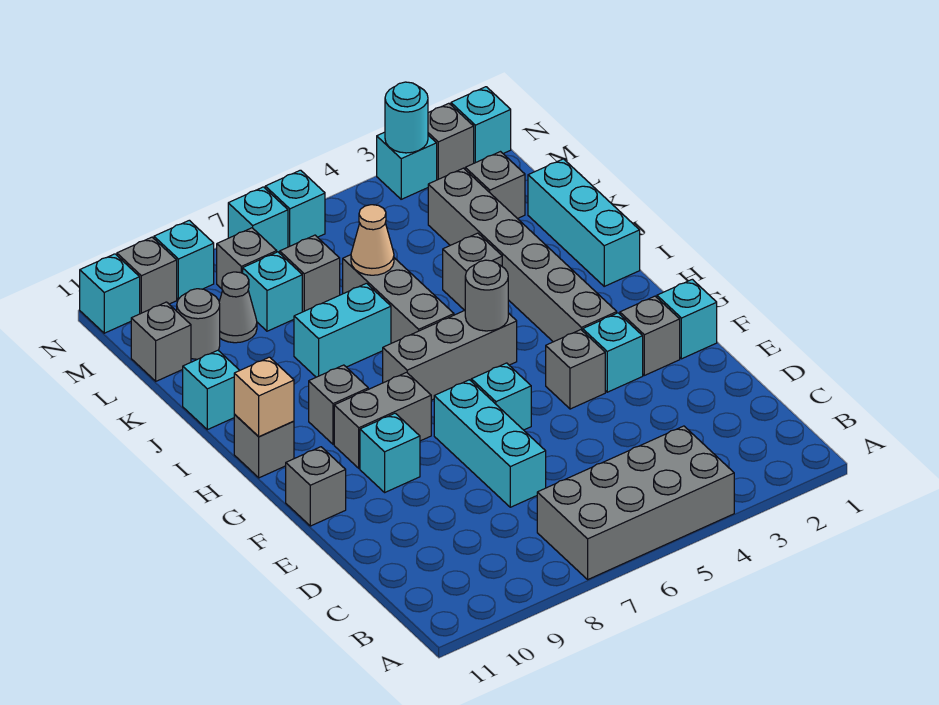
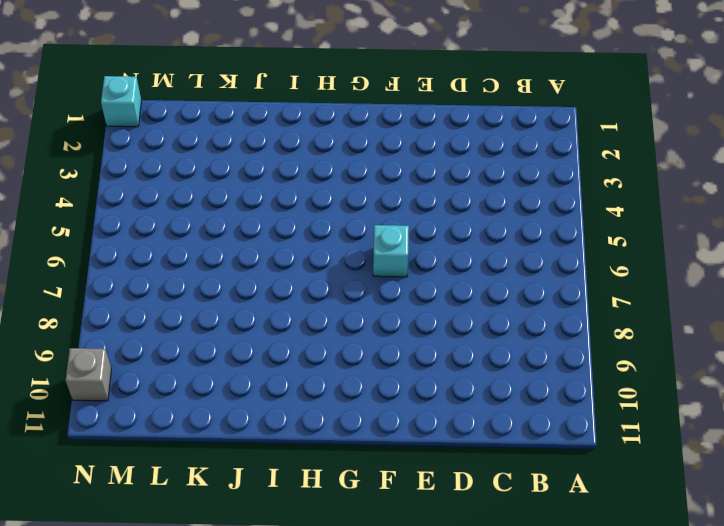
none -> grey 2x4 brick [537,426,734,579]
none -> cyan 1x3 brick [434,380,546,507]
none -> cyan 1x1 brick [657,279,717,359]
none -> grey 1x1 brick [620,296,680,375]

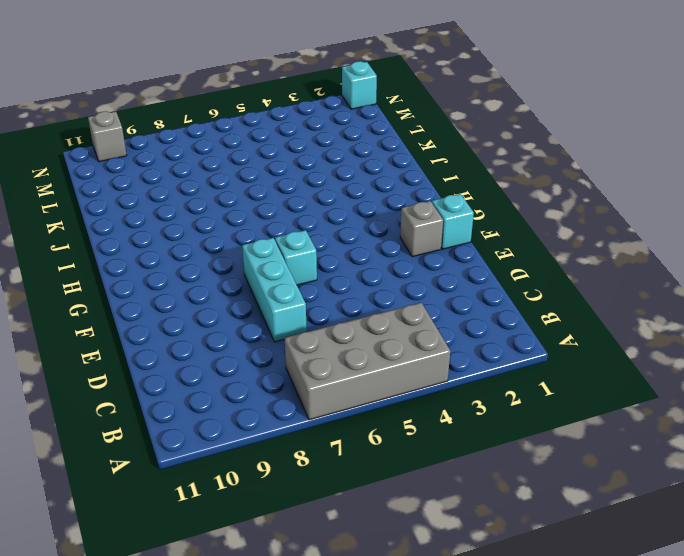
none -> cyan 1x1 brick [583,313,643,392]
none -> grey 1x1 brick [546,330,605,409]
none -> cyan 1x1 brick [360,413,420,492]
none -> grey 1x1 brick [286,447,346,526]

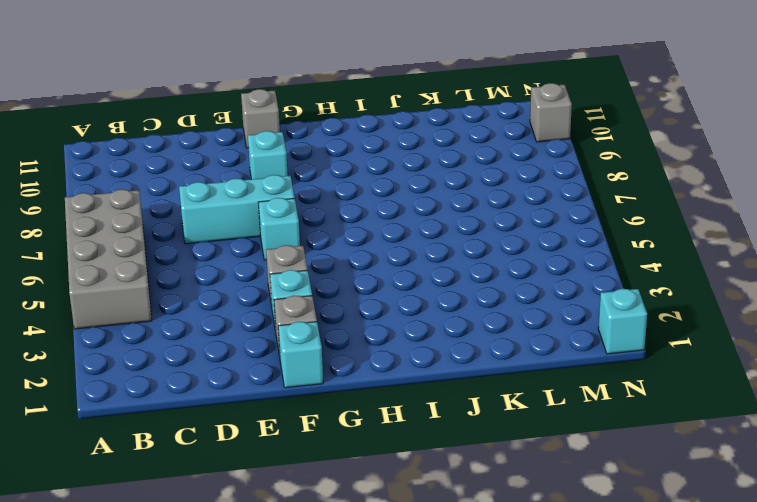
none -> grey 1x6 brick [428,168,617,342]
none -> grey 1x2 brick [334,372,431,468]
none -> grey 1x3 brick [383,310,517,400]
none -> grey 1x1 brick [309,365,368,444]

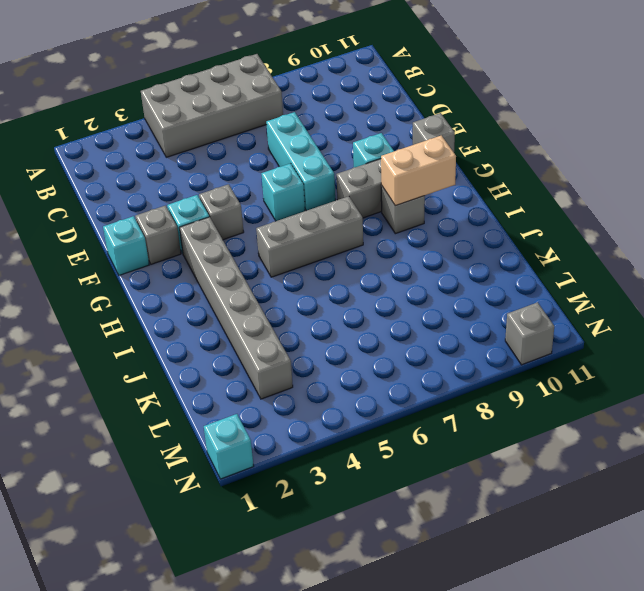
tan 1x2 brick [381,136,456,206] -> none
none -> grey 1x1 brick [234,415,294,478]
none -> cyan 1x3 brick [528,159,640,286]
none -> grey 1x3 brick [343,255,454,343]
none -> grey 1x1 brick [443,233,502,310]

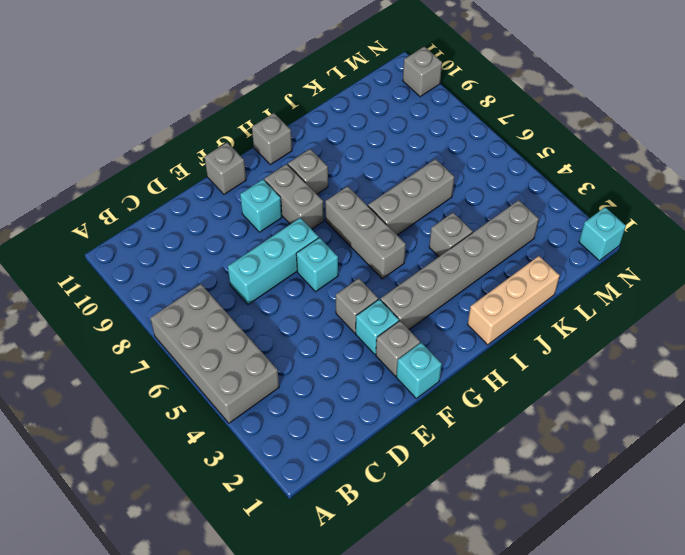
tan 1x3 brick [468,256,560,345] -> cyan 1x3 brick [528,159,640,286]
none -> cyan 1x2 brick [294,283,391,377]
none -> cyan 1x1 brick [183,350,240,430]
none -> grey 1x1 brick [465,152,525,219]
none -> grey 1x1 brick [280,235,340,312]

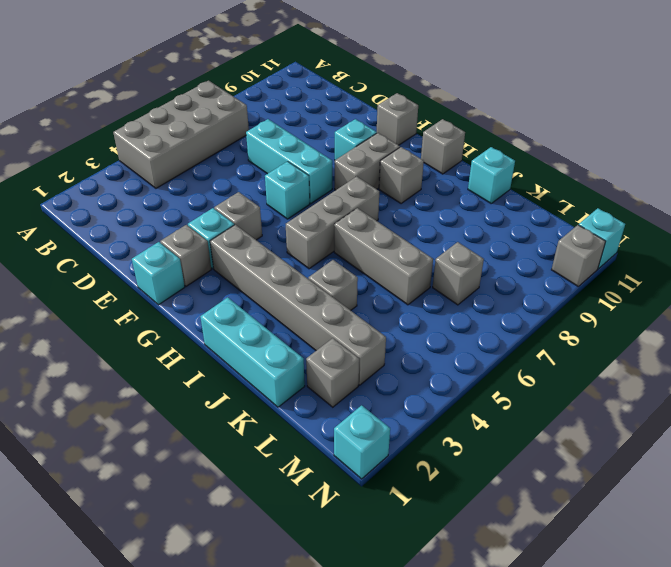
none -> cyan 1x2 brick [294,283,391,377]
none -> cyan 1x1 brick [243,252,302,331]
none -> grey 1x1 cone [219,272,257,343]
none -> grey 1x1 round brick [177,289,220,359]

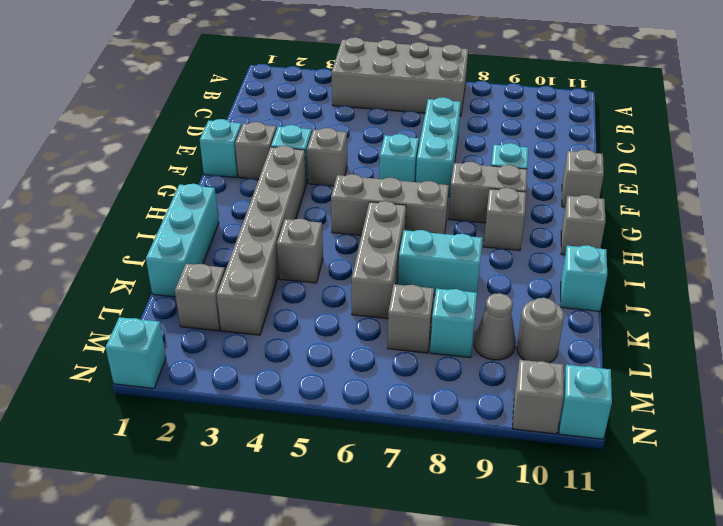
none -> grey 1x1 brick [131,302,191,381]
none -> grey 1x1 brick [217,228,277,289]
none -> grey 1x1 brick [428,103,474,180]
none -> cyan 1x1 brick [377,132,437,199]

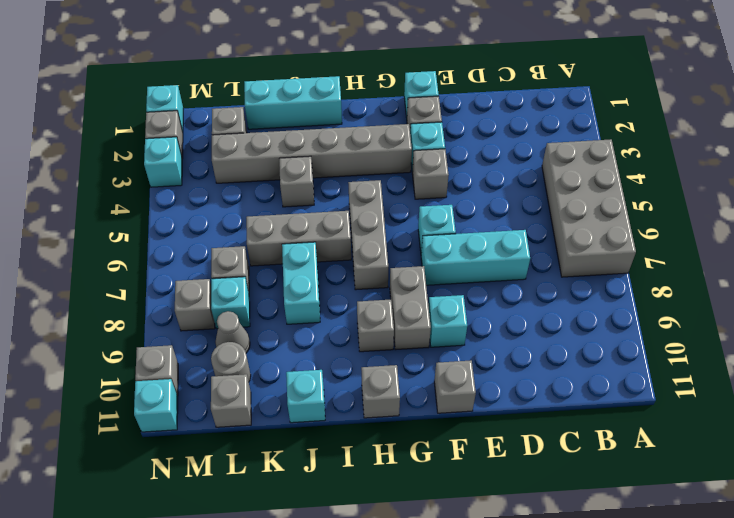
none -> cyan 1x1 brick [265,170,325,247]
none -> cyan 1x1 brick [228,187,288,253]
none -> cyan 1x1 brick [154,220,214,299]
none -> grey 1x1 round brick [465,260,508,331]

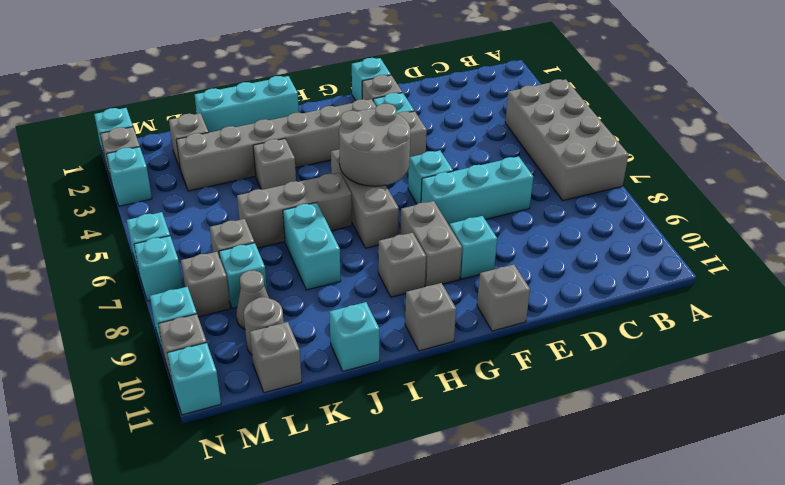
grey 2x2 round brick [339,104,410,186] -> grey 1x1 round brick [465,260,508,331]
none -> tan 1x1 brick [234,357,294,437]
none -> tan 1x1 cone [351,205,394,275]
none -> cyan 1x1 round brick [385,82,428,153]

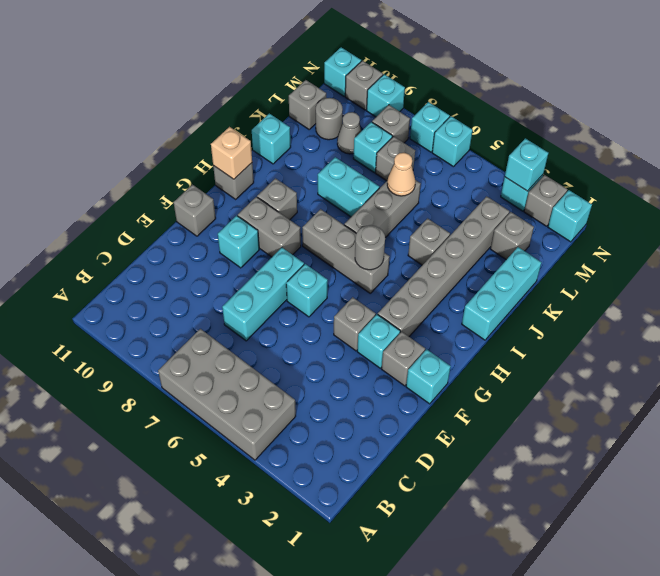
cyan 1x1 brick [505,138,548,191] -> cyan 1x1 round brick [385,82,428,153]

